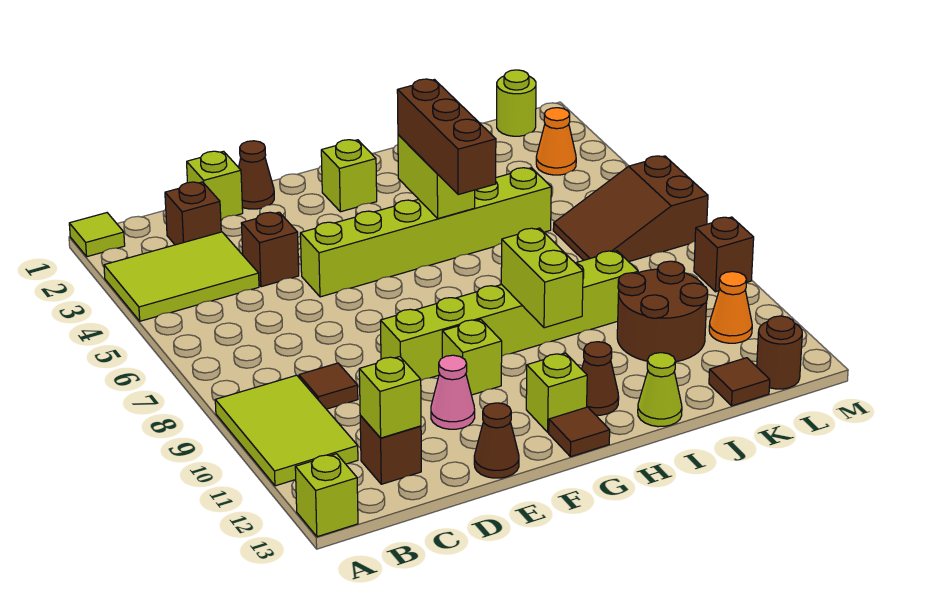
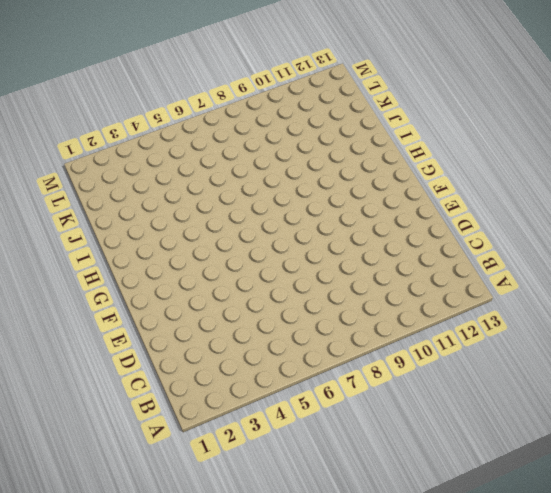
none -> lime 1x1 tile [69,213,125,257]
none -> lime 2x3 tile [104,232,259,321]
none -> lime 2x3 tile [215,375,358,486]
none -> lime 1x1 brick [295,454,358,537]

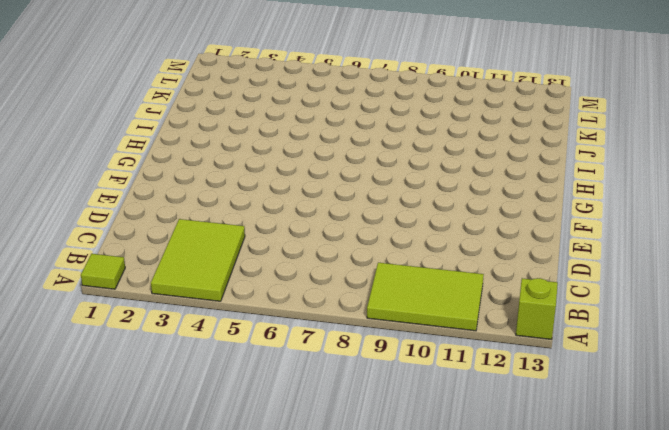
none -> brown 1x1 brick [165,182,221,245]
none -> brown 1x1 tile [299,363,358,409]
none -> brown 1x1 brick [360,416,421,484]
none -> lime 1x1 brick [187,151,243,219]

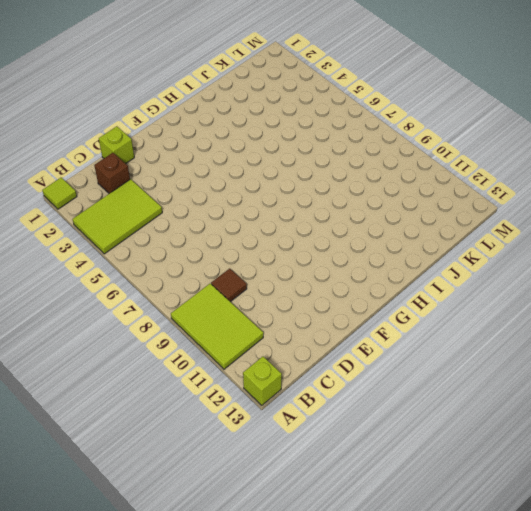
none -> brown 1x1 brick [360,416,421,484]
none -> brown 1x1 brick [241,212,299,287]
none -> brown 1x1 cone [239,141,274,209]
none -> lime 1x6 brick [300,168,551,297]

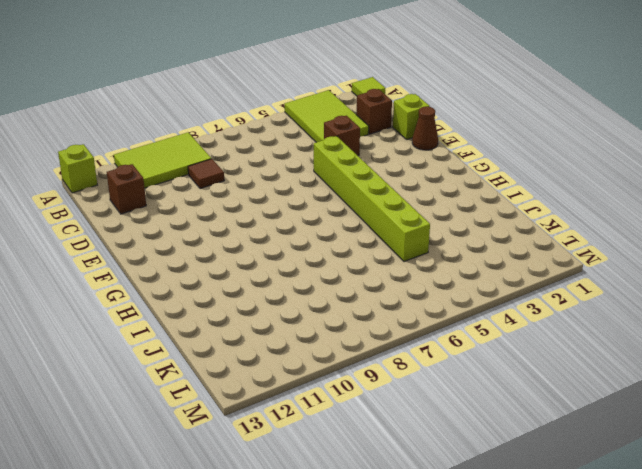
none -> lime 1x6 brick [380,251,638,380]
none -> pink 1x1 cone [431,355,475,429]
none -> brown 1x1 cone [474,403,519,478]
none -> lime 1x1 brick [442,319,502,395]

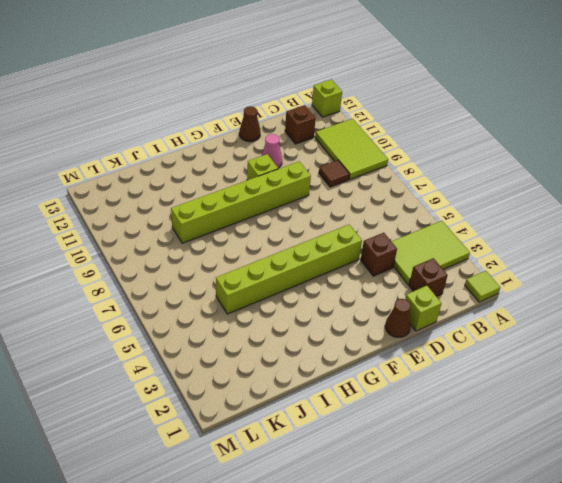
none -> lime 1x1 brick [321,140,377,212]
none -> lime 1x1 brick [526,353,587,432]
none -> brown 1x1 tile [549,407,610,457]
none -> brown 1x1 cone [582,342,619,415]

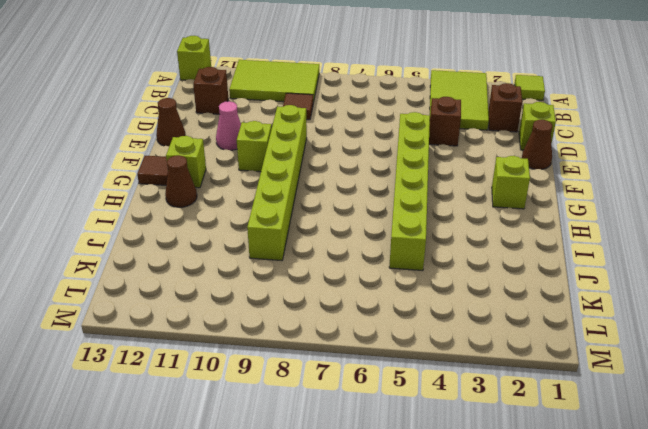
none -> lime 1x1 cone [638,353,682,427]
none -> brown 2x2 round brick [617,261,708,362]
none -> brown 2x3 slope [553,156,708,262]
none -> brown 1x1 tile [709,358,770,406]

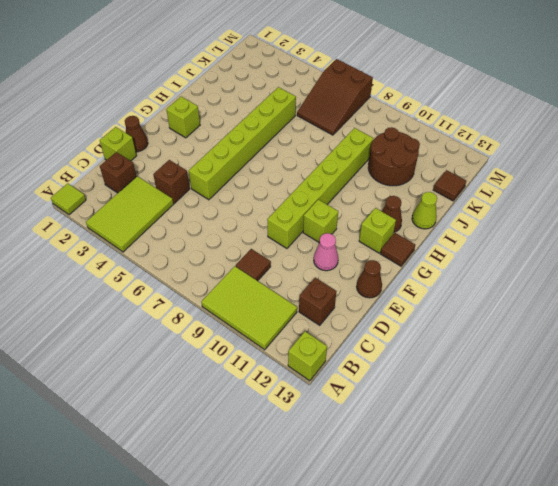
none -> lime 1x1 round brick [497,70,536,136]
none -> orange 1x1 cone [536,108,576,175]
none -> orange 1x1 cone [709,271,752,343]
none -> brown 1x1 round brick [757,316,802,389]

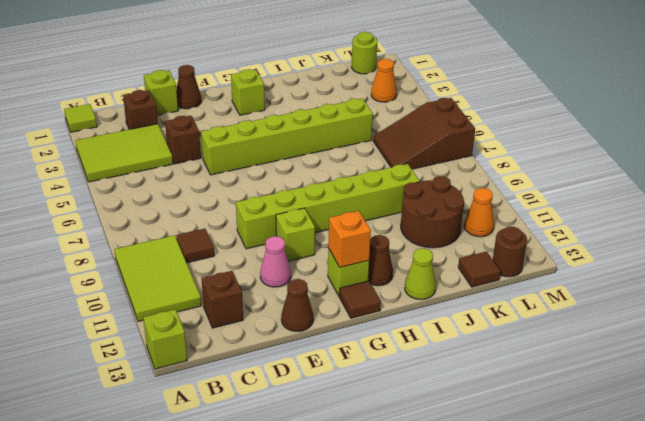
orange 1x1 brick [328,211,371,267] -> none
none -> brown 1x1 brick [694,217,754,292]
none -> lime 1x1 brick [359,356,421,438]
none -> lime 1x2 brick [398,135,475,218]
none -> lime 1x2 brick [501,228,583,328]

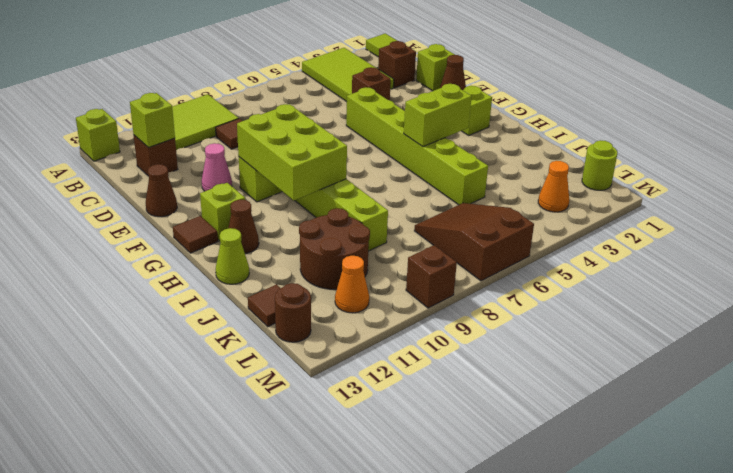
lime 2x3 brick [237,104,347,200] -> lime 1x2 brick [501,228,583,328]
none -> brown 1x3 brick [397,79,496,195]

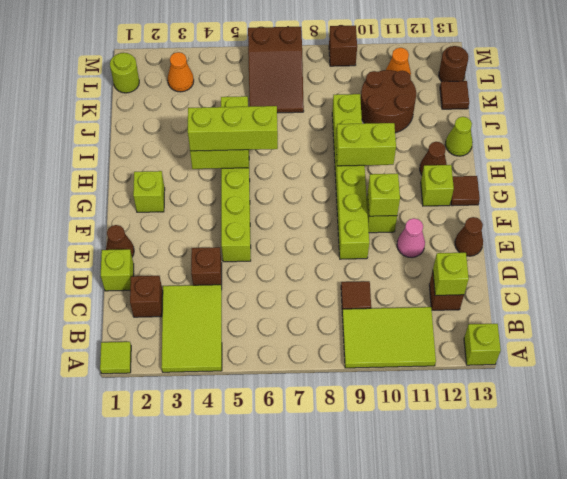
lime 1x1 brick [368,174,400,216] -> none
lime 1x3 brick [188,106,278,151] -> brown 1x3 brick [397,79,496,195]

